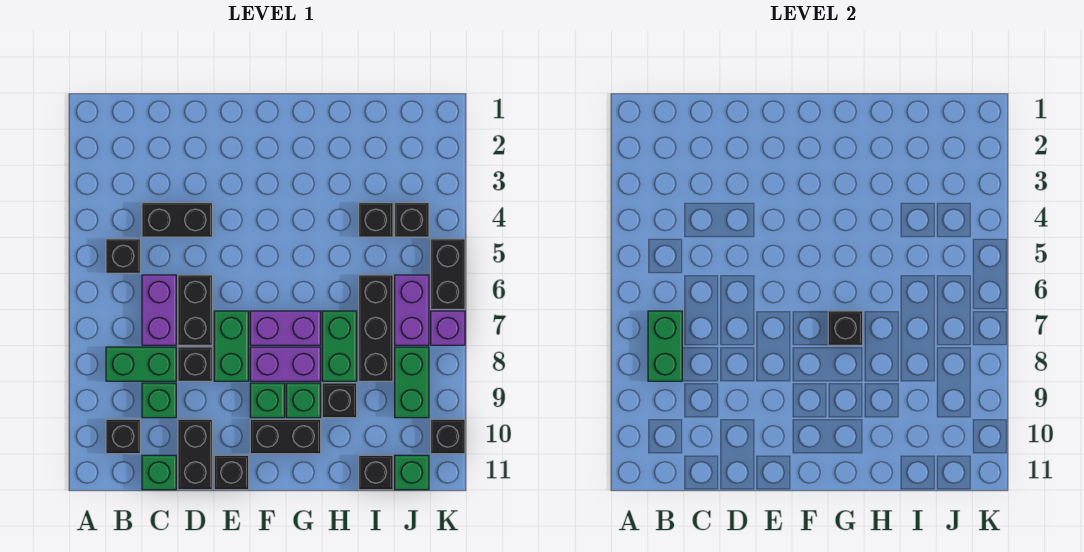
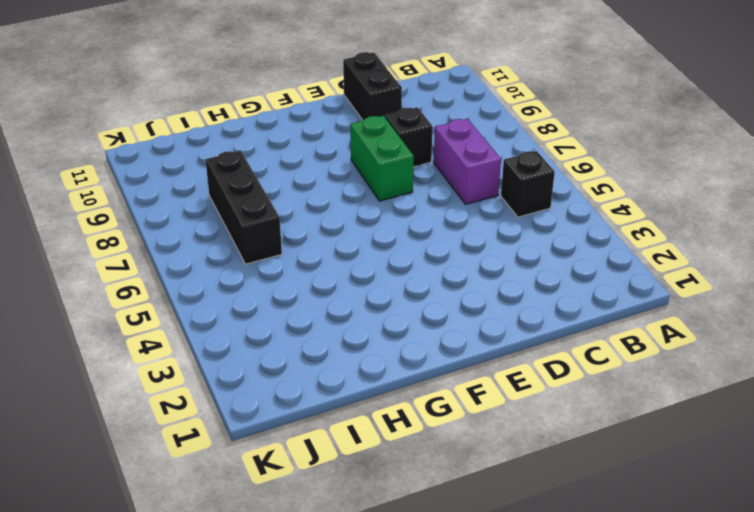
none -> green 1x2 brick [106,347,176,381]
none -> black 1x1 brick [106,419,140,454]
none -> black 1x2 brick [142,203,212,237]
none -> green 1x1 brick [142,383,176,418]

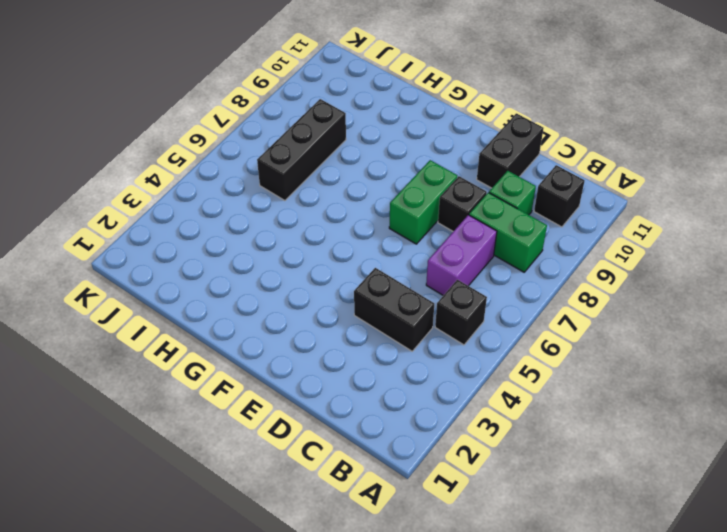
none -> green 1x1 brick [142,455,176,490]
none -> black 1x2 brick [178,275,212,345]
none -> black 1x1 brick [214,455,249,490]
none -> purple 1x2 brick [250,311,321,345]

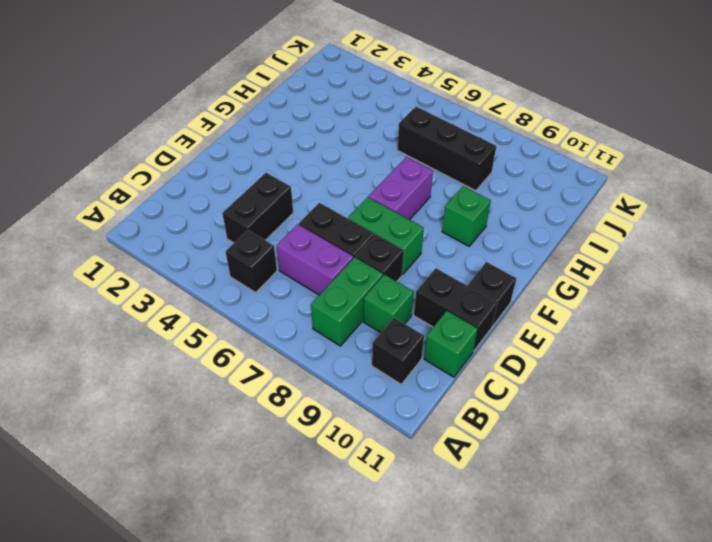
none -> purple 1x2 brick [250,347,321,381]
none -> green 1x1 brick [250,383,285,418]
none -> black 1x2 brick [250,419,321,454]
none -> green 1x2 brick [322,311,357,381]

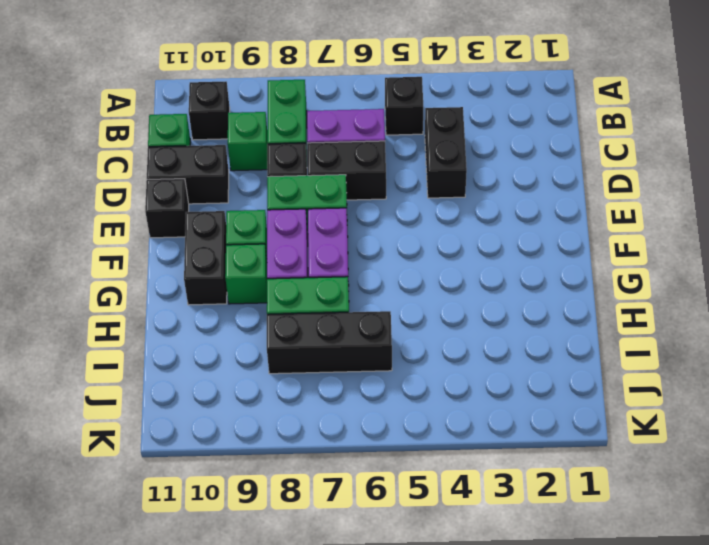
none -> black 1x1 brick [322,383,357,418]
none -> black 1x1 brick [359,203,393,237]
none -> black 1x1 brick [359,455,393,490]
none -> black 1x1 brick [395,203,429,237]

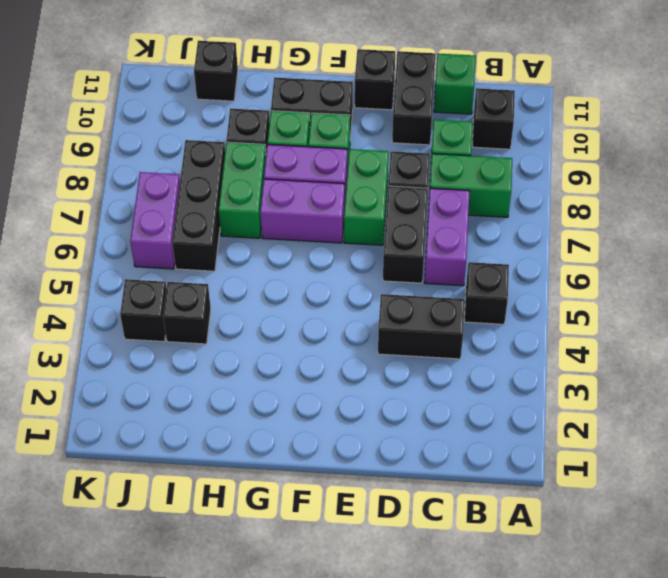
none -> green 1x2 brick [395,347,429,418]
none -> green 1x1 brick [395,455,429,490]
none -> black 1x2 brick [431,239,465,309]
none -> purple 1x1 brick [431,311,465,345]

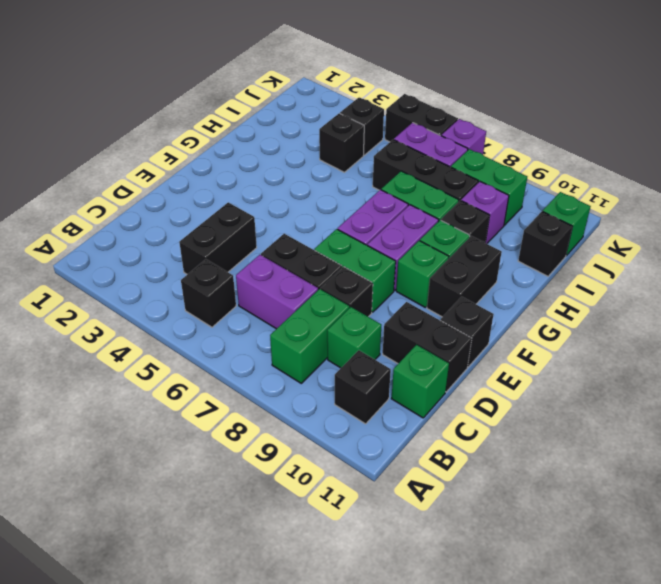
purple 1x1 brick [461,182,509,244] -> none
none -> black 1x1 brick [431,419,465,454]
none -> green 1x2 brick [648,311,682,381]
none -> black 1x1 brick [828,311,863,345]

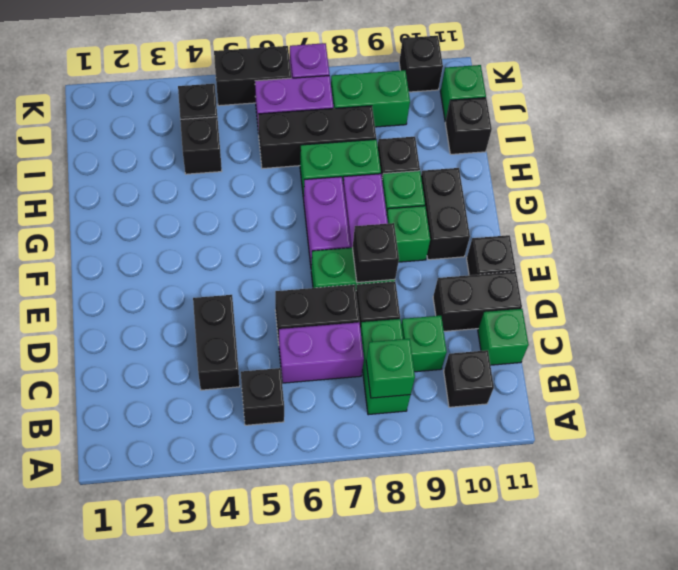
green 1x1 brick [366,339,415,398] -> green 1x2 brick [648,311,682,381]
black 1x1 brick [352,223,399,282] -> black 1x1 brick moved to [828,311,863,345]

